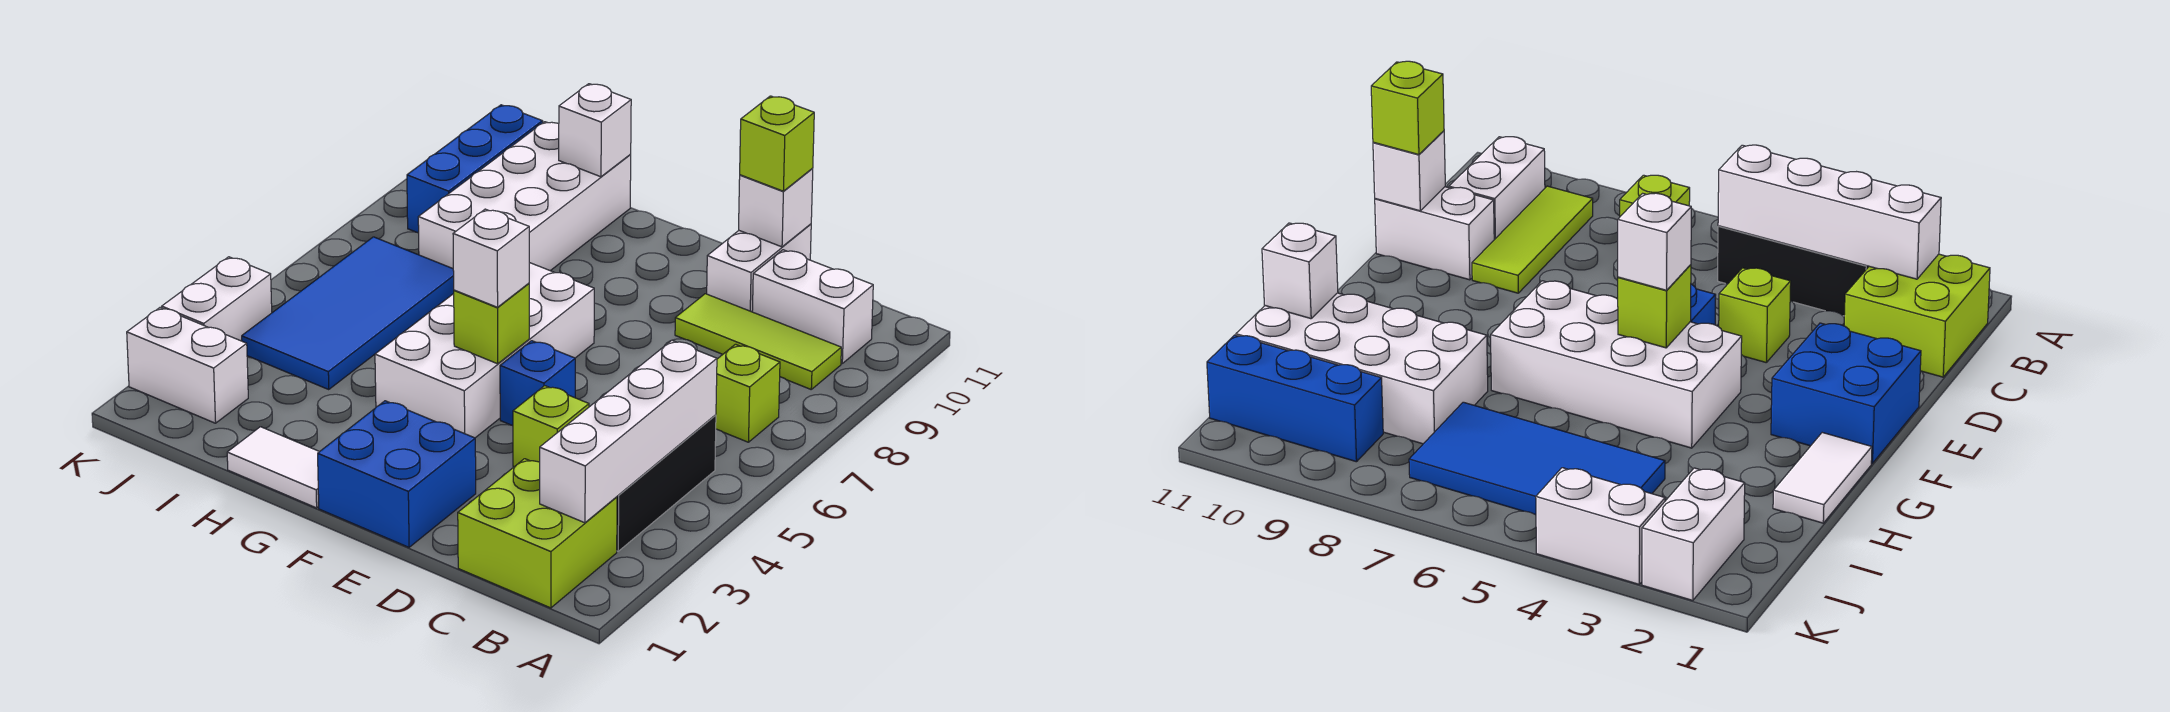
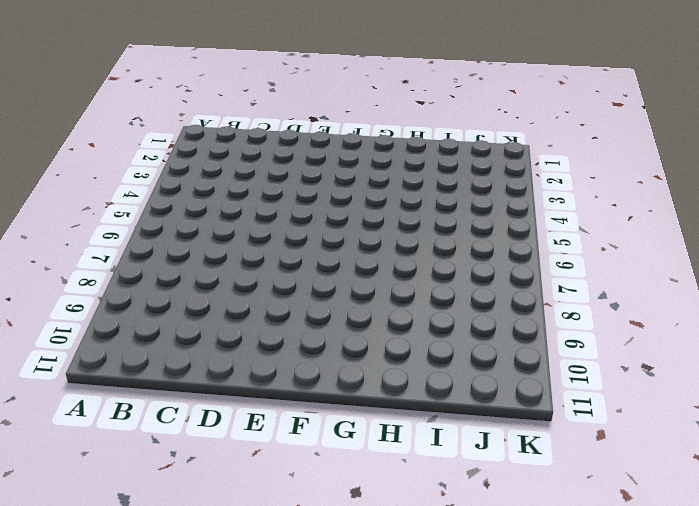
none -> lime 2x2 brick [458,459,617,608]
none -> black 1x3 brick [617,415,716,551]
none -> lime 1x1 brick [716,344,780,442]

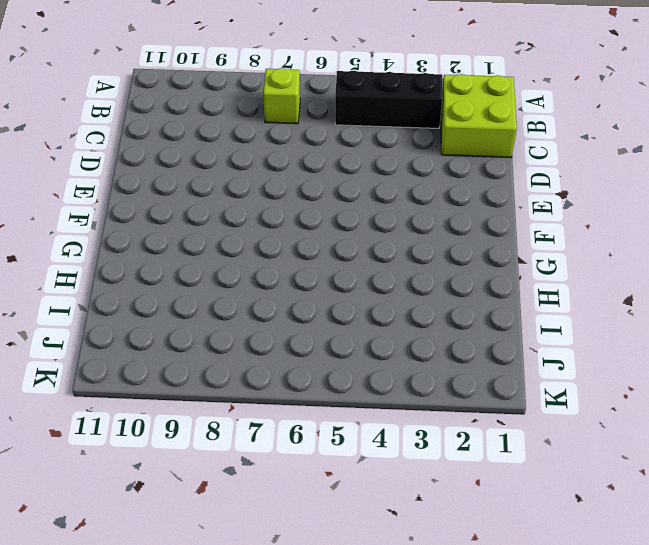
none -> lime 1x3 tile [675,294,841,389]
none -> white 1x2 brick [752,250,873,363]
none -> lime 1x1 brick [513,386,589,467]

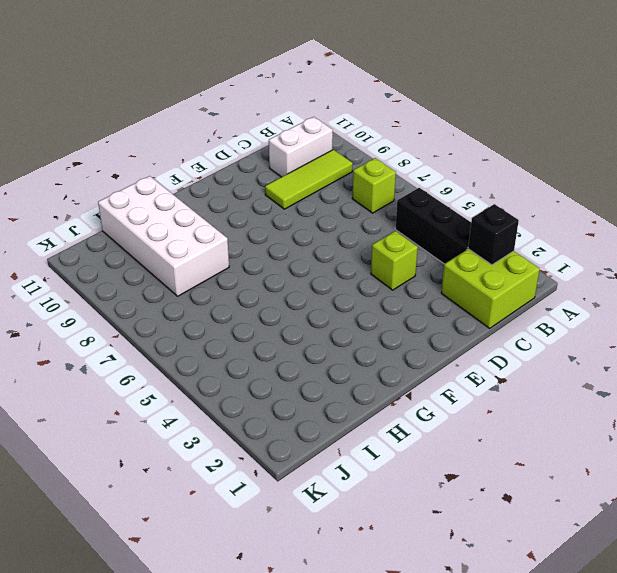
black 1x1 brick [468,204,519,265] -> white 1x4 brick [540,340,717,523]
none -> white 1x2 brick [707,224,811,312]
none -> blue 2x2 brick [318,401,476,547]
none -> blue 1x1 brick [500,341,575,426]

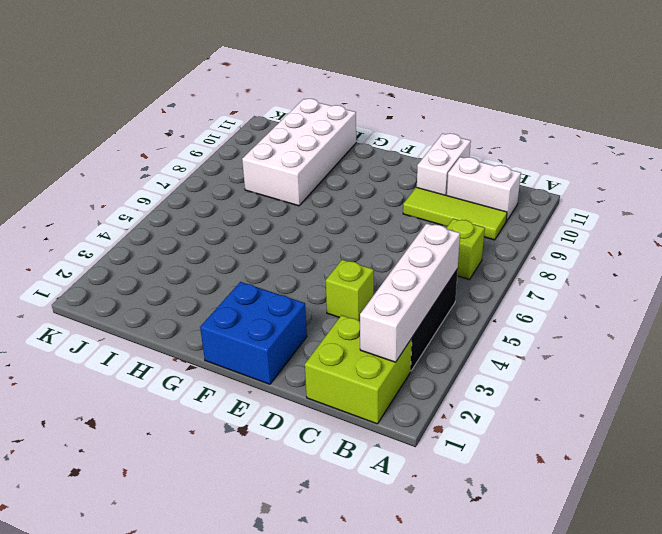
none -> blue 1x1 brick [500,341,575,426]
none -> white 2x4 brick [375,263,594,438]
none -> white 1x2 tile [227,427,319,508]

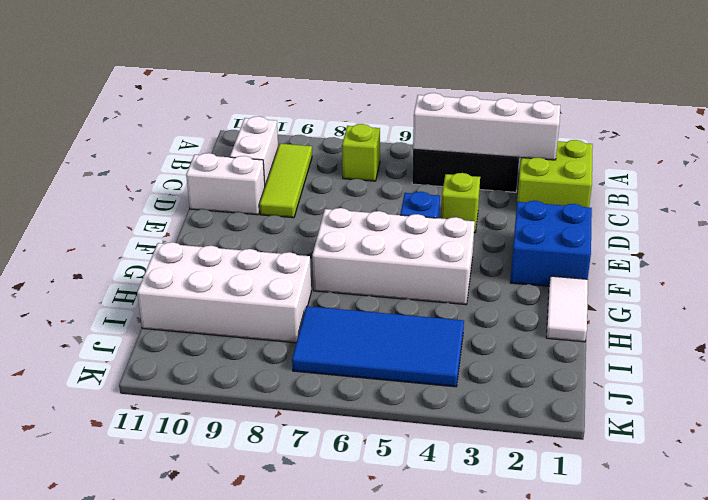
none -> white 1x2 brick [127,308,248,423]
none -> blue 1x3 brick [407,105,543,233]
none -> white 1x2 brick [162,257,272,341]

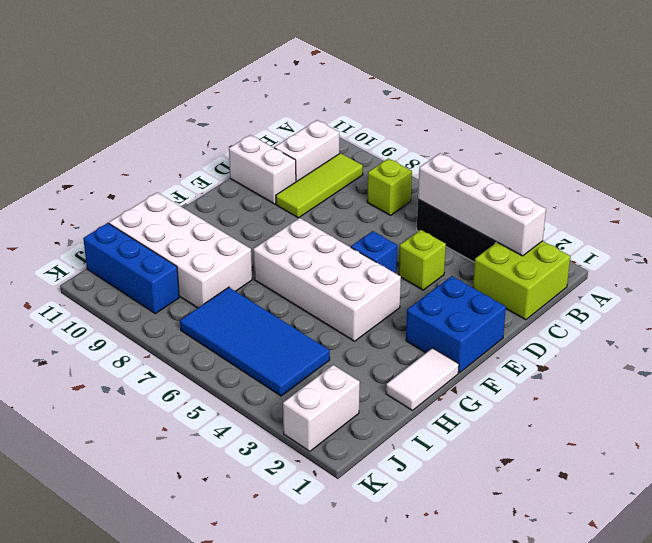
none -> white 1x2 brick [162,257,272,341]
none -> white 1x1 brick [739,168,813,247]
none -> lime 1x1 brick [454,283,529,364]

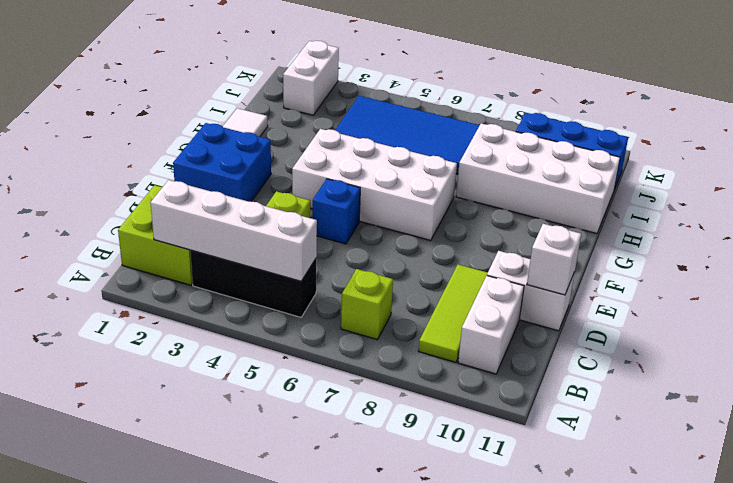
none -> white 1x2 brick [162,257,272,341]
none -> lime 1x1 brick [454,283,529,364]
none -> white 1x1 brick [559,84,631,177]

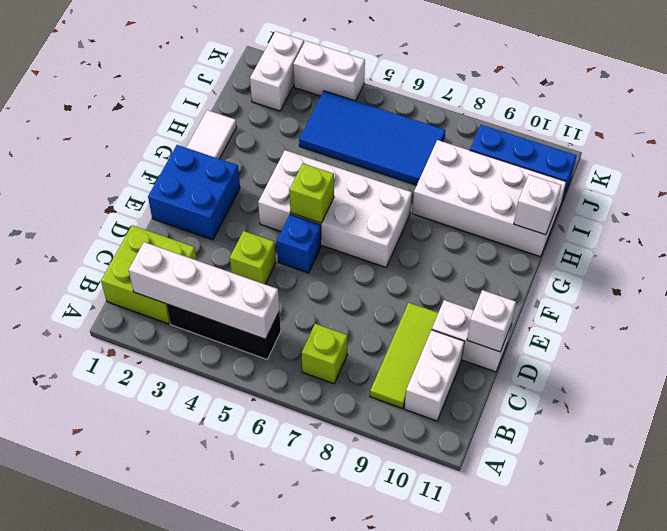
none -> lime 1x1 brick [740,96,814,191]
none -> white 1x1 brick [453,209,529,307]

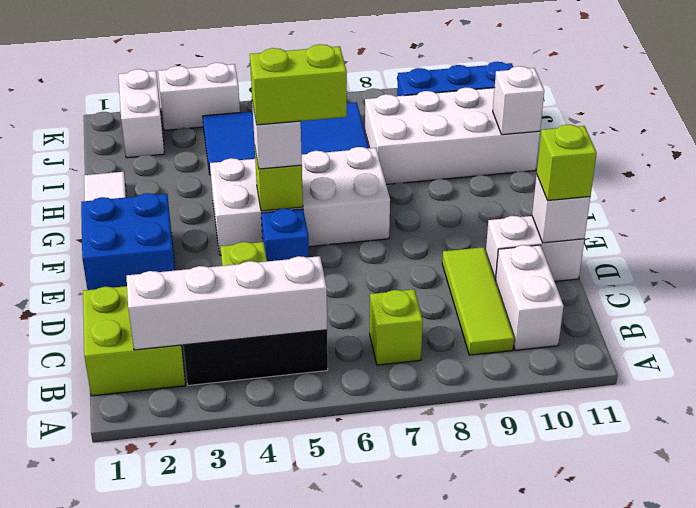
lime 1x2 brick [250,44,347,125] -> none

